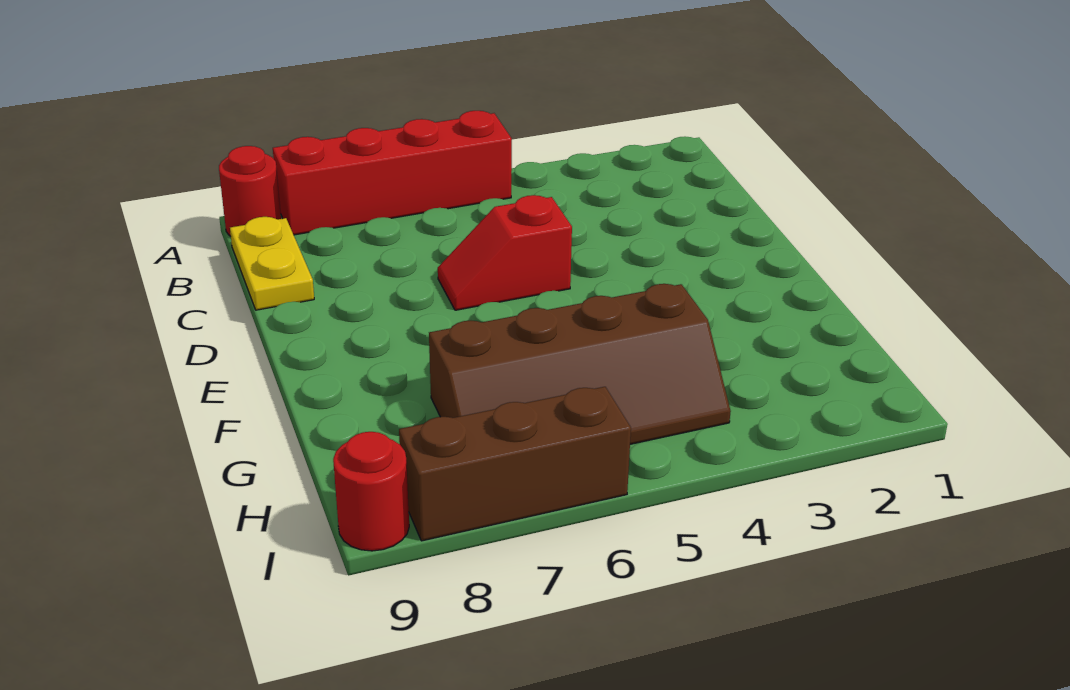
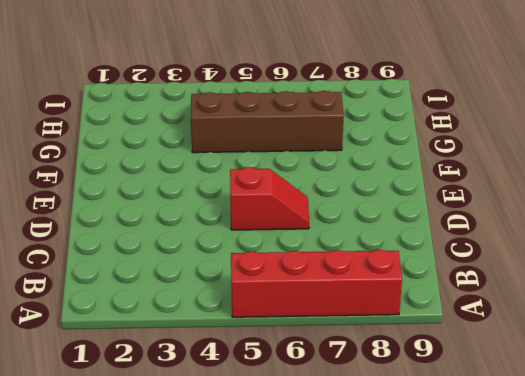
none -> red 1x1 round brick [219,146,281,236]
none -> yellow 1x2 plate [230,217,314,310]

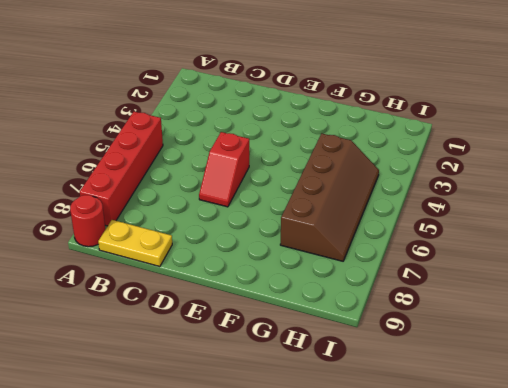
none -> brown 1x3 brick [399,387,631,541]
none -> red 1x1 round brick [333,432,409,551]

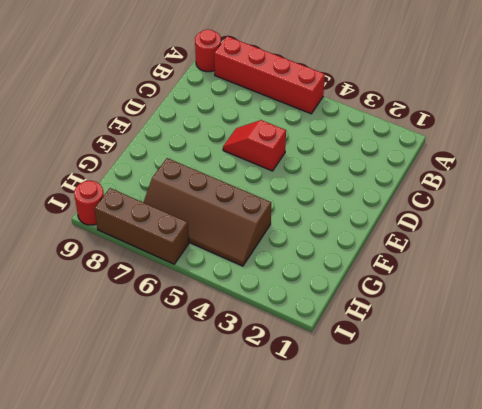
none -> yellow 1x2 plate [230,217,314,310]

